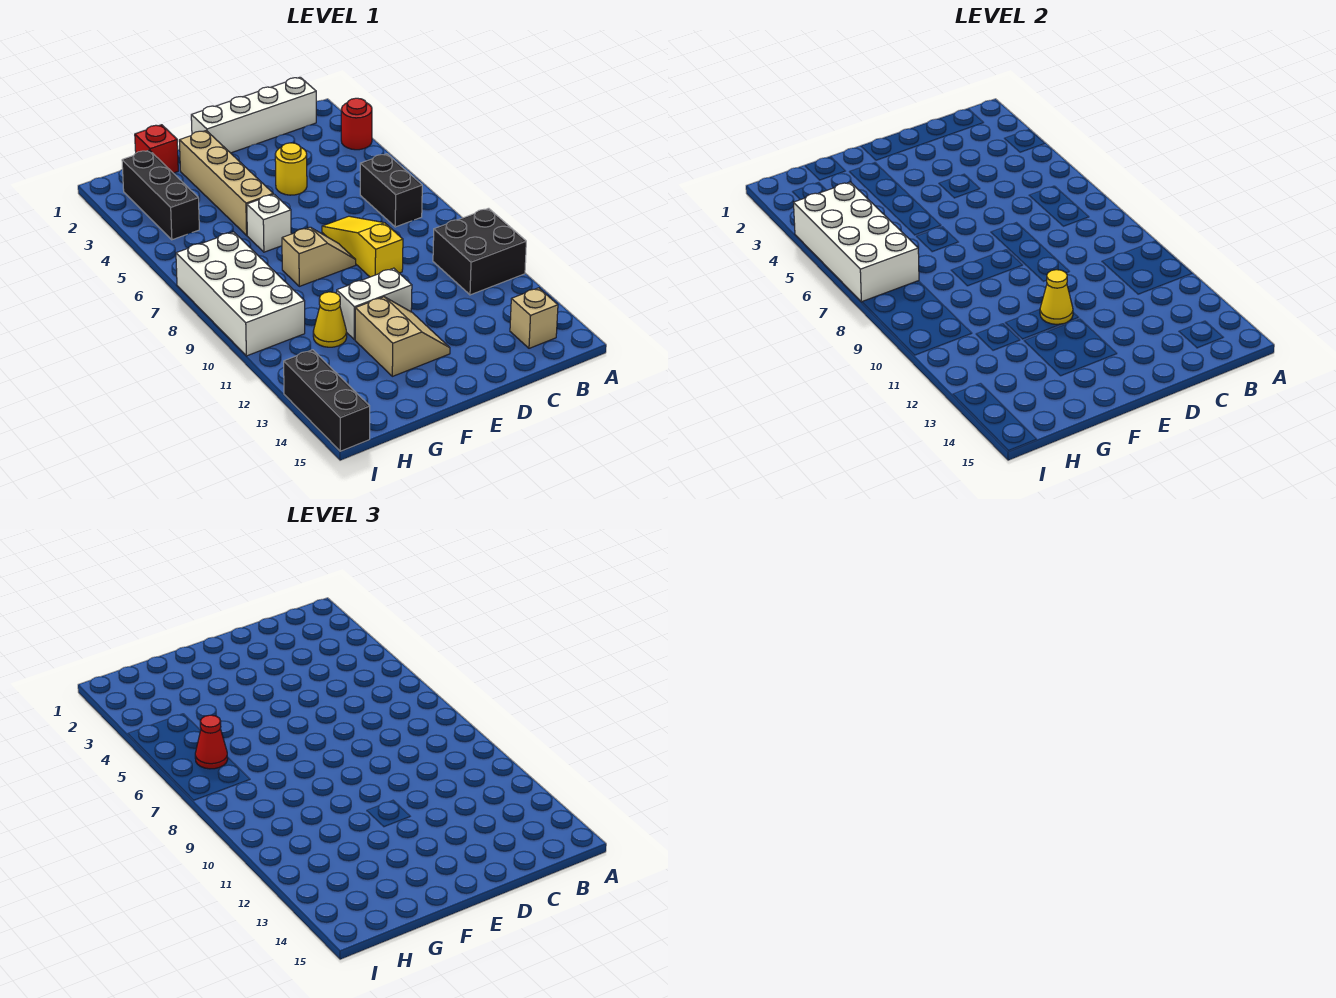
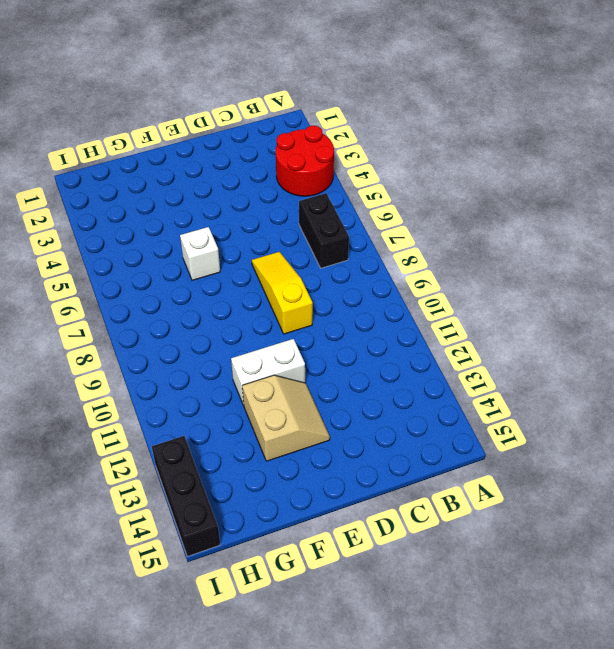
red 2x2 round brick [276,126,334,196] -> red 1x1 round brick [341,98,372,150]
none -> black 2x2 brick [433,208,526,295]
none -> white 1x4 brick [191,77,316,153]
none -> tan 1x1 brick [510,288,558,348]

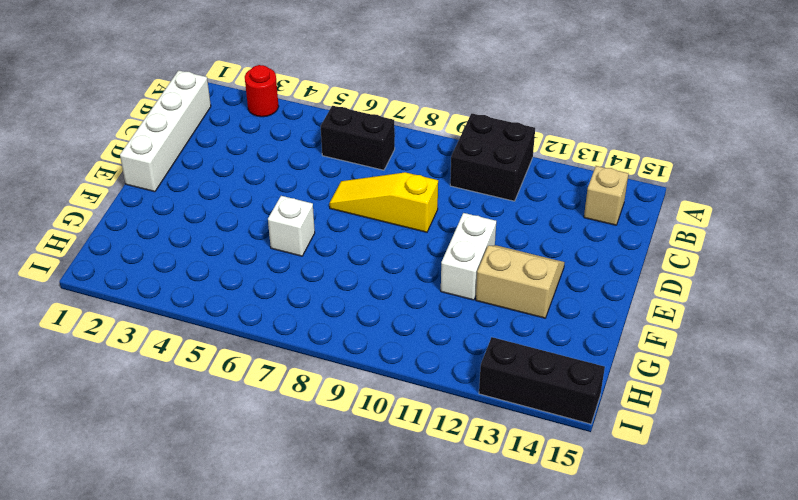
none -> yellow 1x1 round brick [275,143,307,195]
none -> tan 1x2 slope [282,227,356,286]
none -> tan 1x4 brick [179,131,273,235]

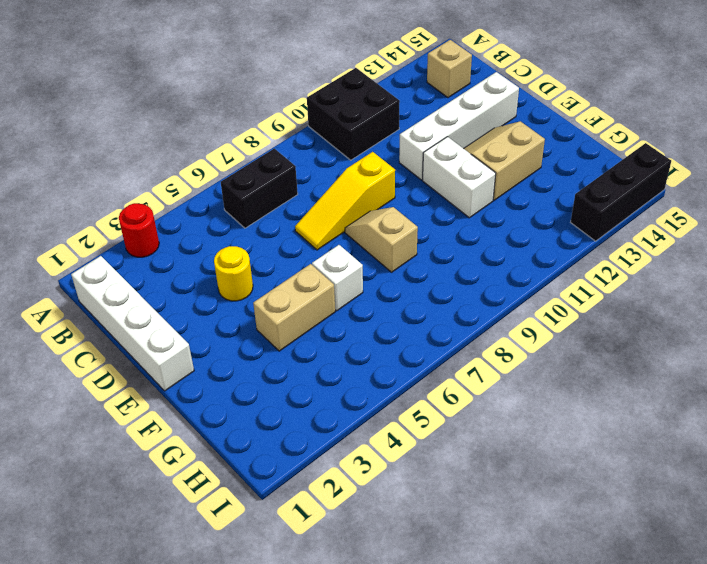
white 1x4 brick [399,72,519,180] -> none
tan 1x2 brick [253,264,335,351] -> tan 1x4 brick [179,131,273,235]
none -> red 1x1 brick [135,125,178,173]
none -> yellow 1x1 cone [313,292,347,347]
none -> black 1x3 brick [122,150,199,240]

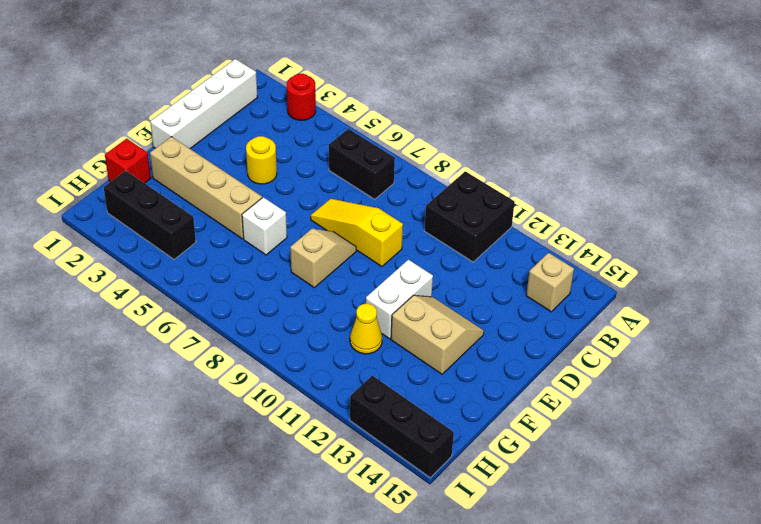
none -> white 2x4 brick [176,232,305,356]
none -> yellow 1x1 cone [1040,270,1073,324]
none -> white 2x4 brick [794,182,919,302]

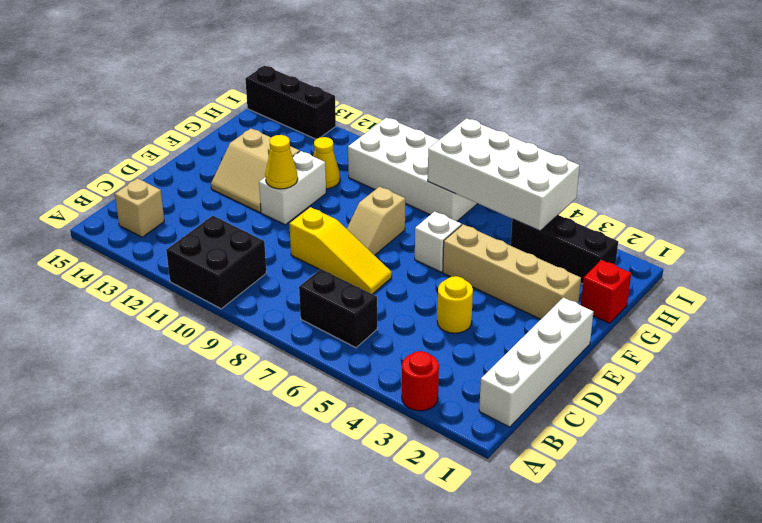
none -> red 1x1 cone [195,715,228,769]

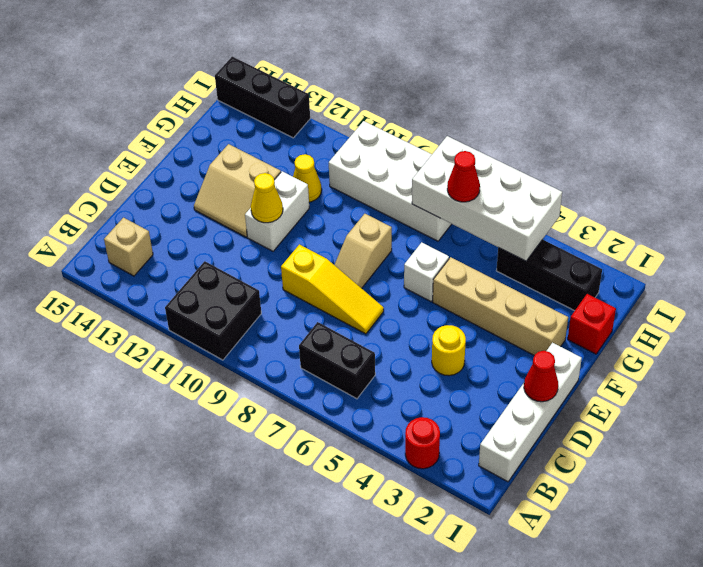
red 1x1 cone [524,351,558,402] -> none

